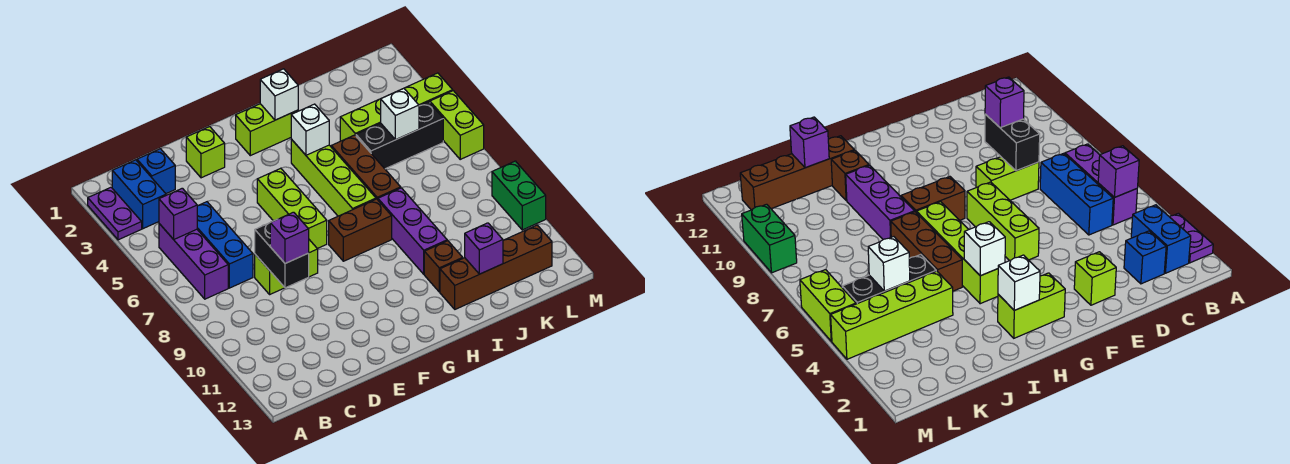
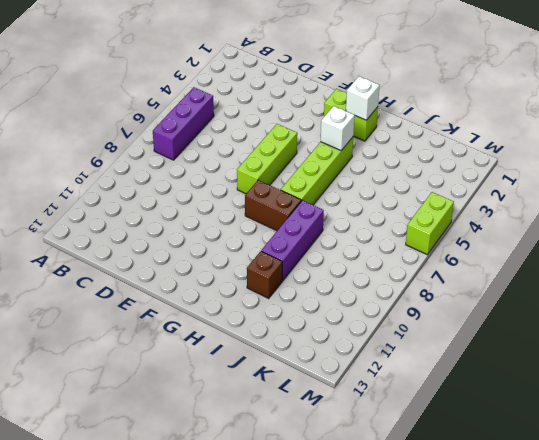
none -> purple 1x2 plate [88,187,142,240]
none -> blue 1x2 brick [112,160,166,229]
none -> blue 1x1 brick [137,149,175,194]

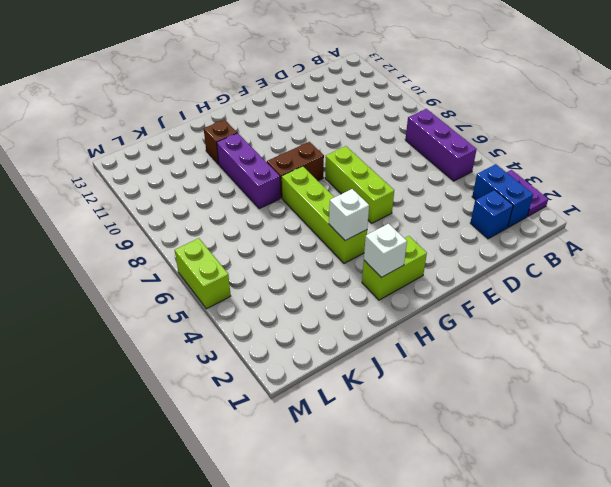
none -> blue 1x3 brick [197,202,253,288]
none -> lime 1x2 brick [255,240,318,294]
none -> lime 1x1 brick [186,127,225,178]

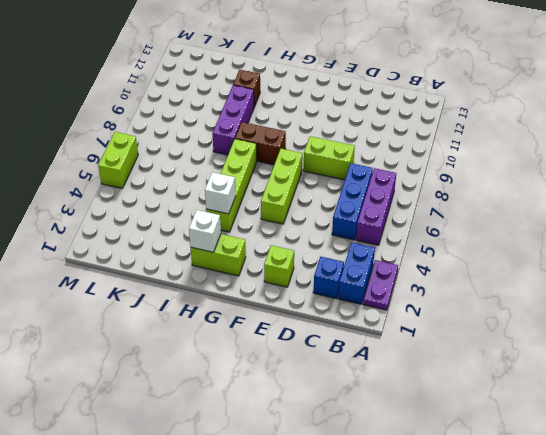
none -> brown 1x3 brick [331,135,401,200]
none -> brown 1x4 brick [440,225,552,309]
none -> lime 1x4 brick [340,73,453,141]

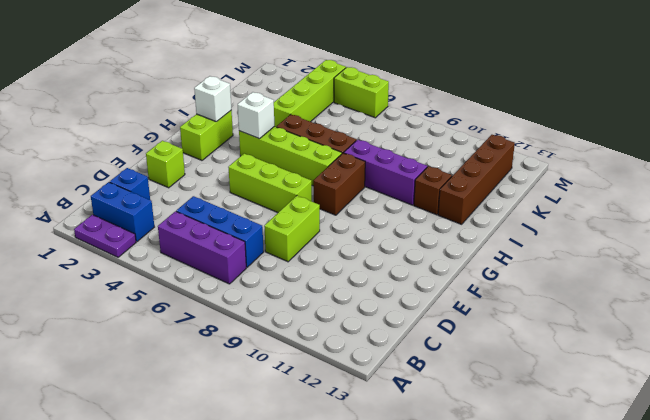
none -> black 1x3 brick [356,102,443,169]
none -> green 1x2 brick [492,161,546,230]
none -> purple 1x1 brick [159,188,197,239]

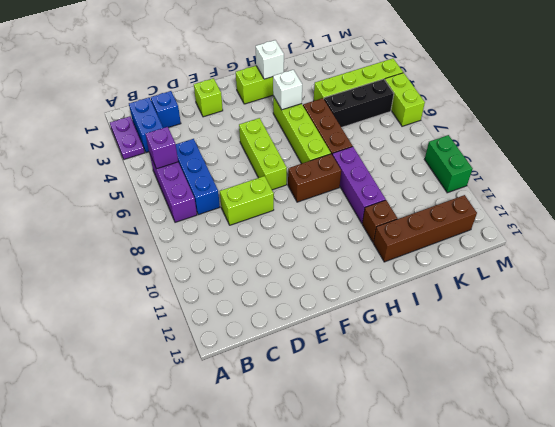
none -> black 1x2 brick [255,223,309,288]
none -> purple 1x1 brick [465,223,503,274]
none -> white 1x1 brick [381,88,419,140]

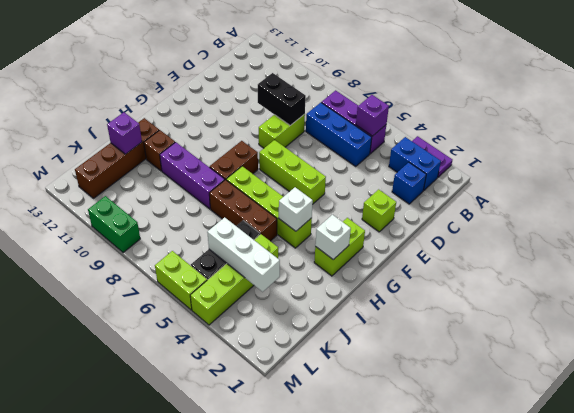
white 1x3 brick [207,217,280,292] -> white 1x1 brick [381,88,419,140]
none -> purple 1x1 brick [270,212,309,263]

